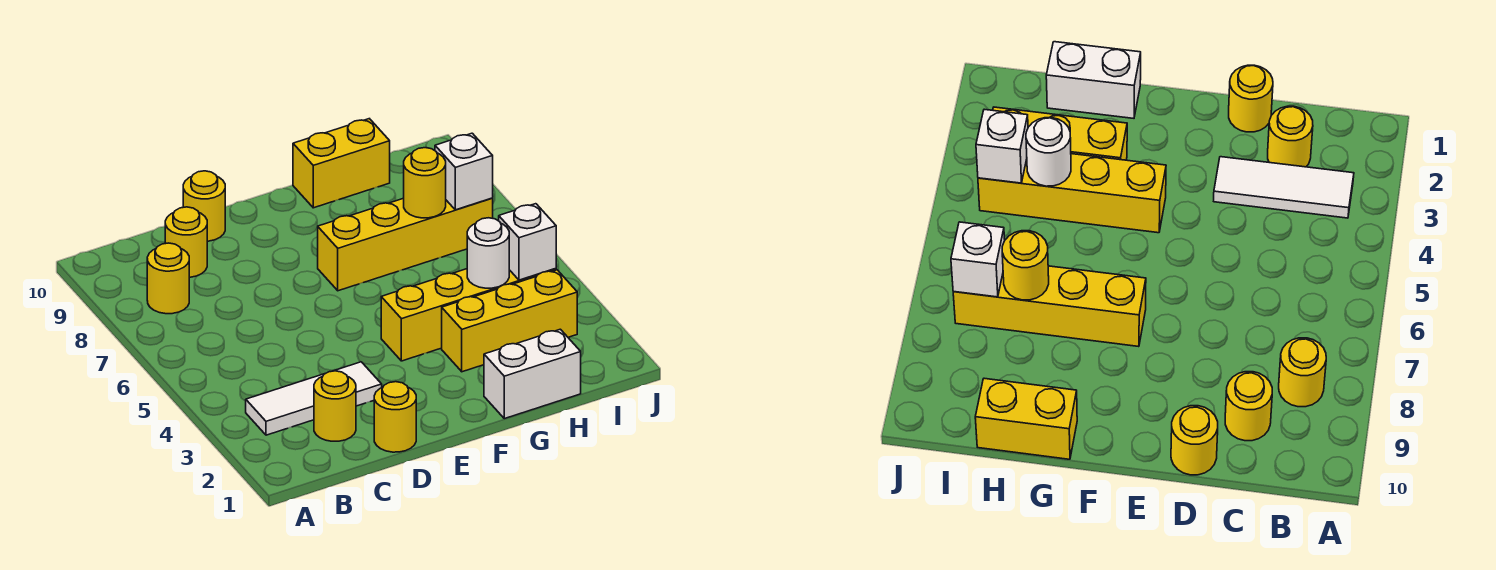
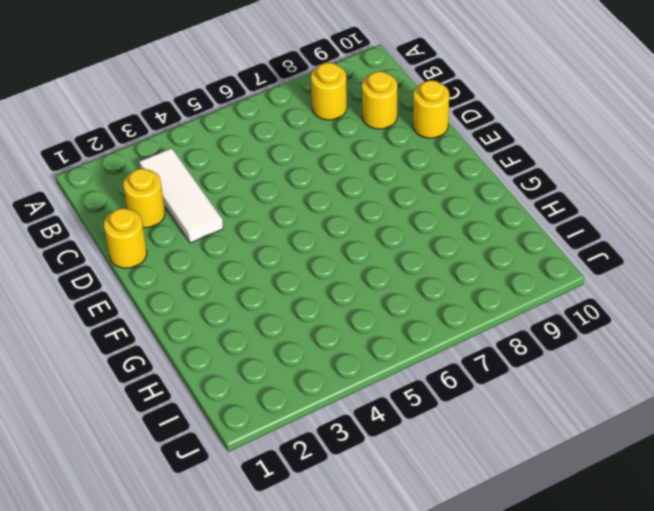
none -> yellow 1x4 brick [381,268,556,361]
none -> yellow 1x4 brick [318,198,493,291]
none -> white 1x2 brick [484,329,581,419]

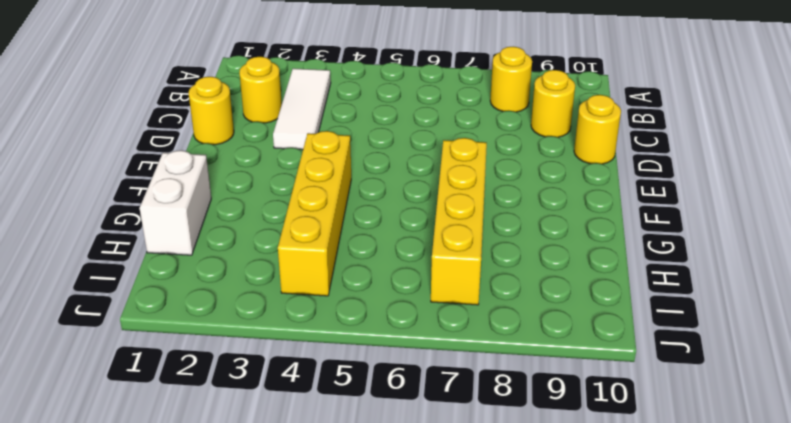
none -> yellow 1x3 brick [442,270,577,372]
none -> yellow 1x2 brick [293,119,390,208]
none -> white 1x1 round brick [467,218,509,288]

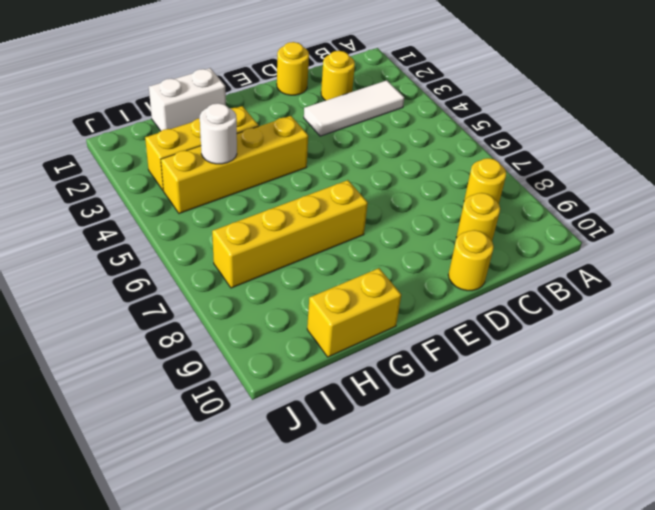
none -> yellow 1x1 round brick [404,148,446,218]
none -> white 1x1 brick [499,204,556,280]
none -> white 1x1 brick [435,133,493,210]

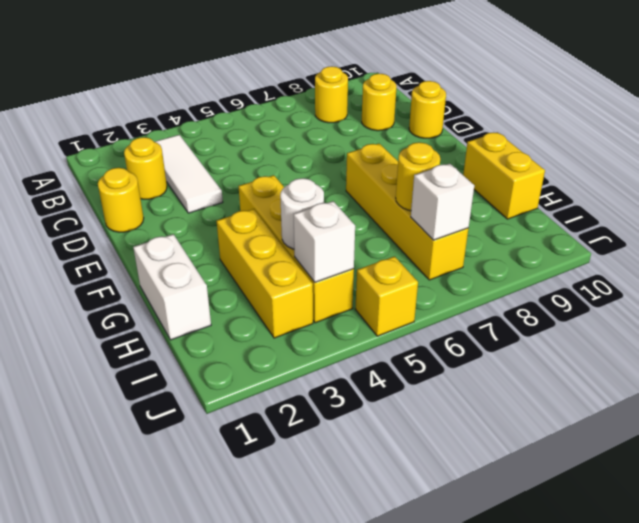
yellow 1x1 brick [355,256,418,336] -> none

